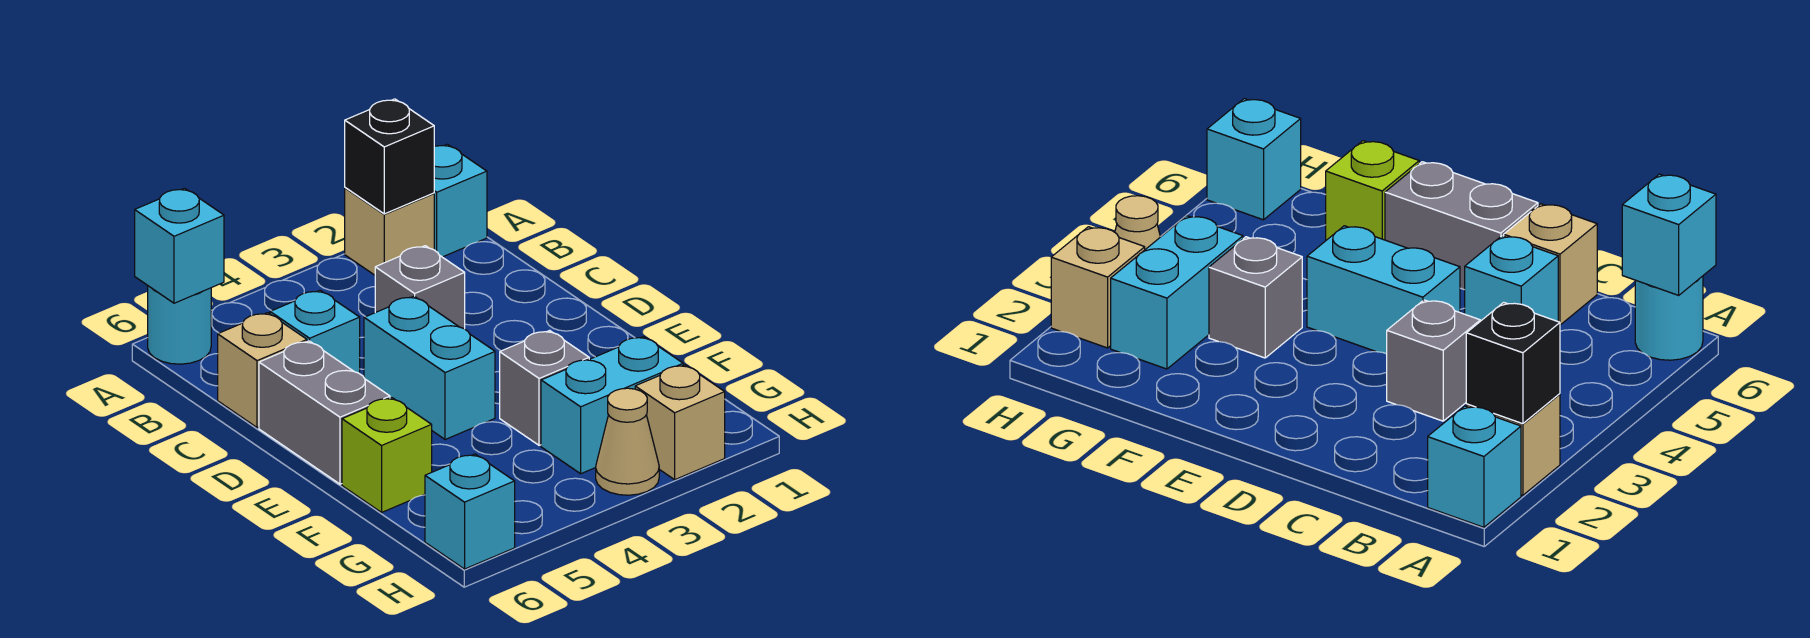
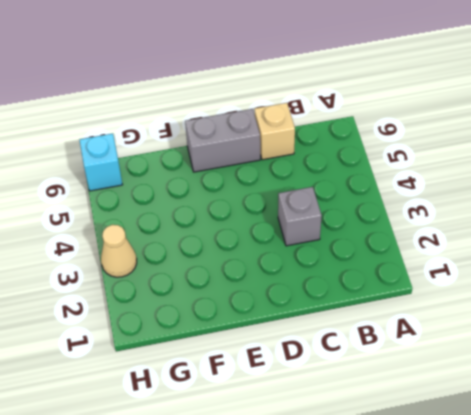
none -> cyan 1x1 brick [434,144,487,257]
none -> tan 1x1 brick [345,188,434,275]
none -> cyan 1x1 round brick [148,286,211,364]

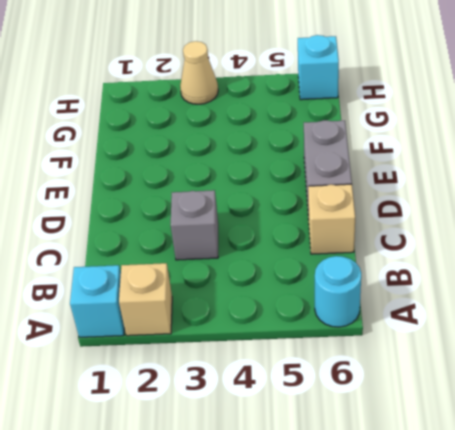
none -> cyan 1x1 brick [270,290,360,374]
none -> cyan 1x2 brick [364,296,495,440]
none -> grey 1x1 brick [500,330,589,445]

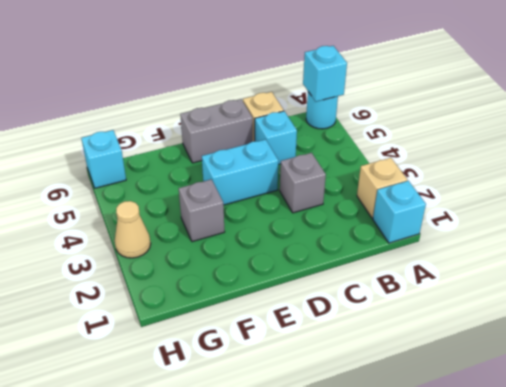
none -> lime 1x1 brick [342,398,432,512]
none -> cyan 1x2 brick [541,336,683,474]
none -> tan 1x1 brick [635,365,725,480]

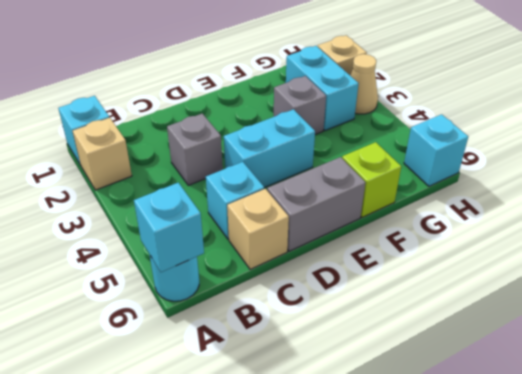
none -> black 1x1 brick [345,99,434,214]

